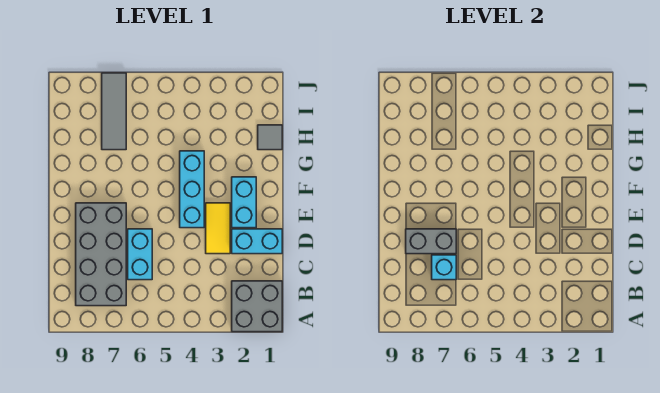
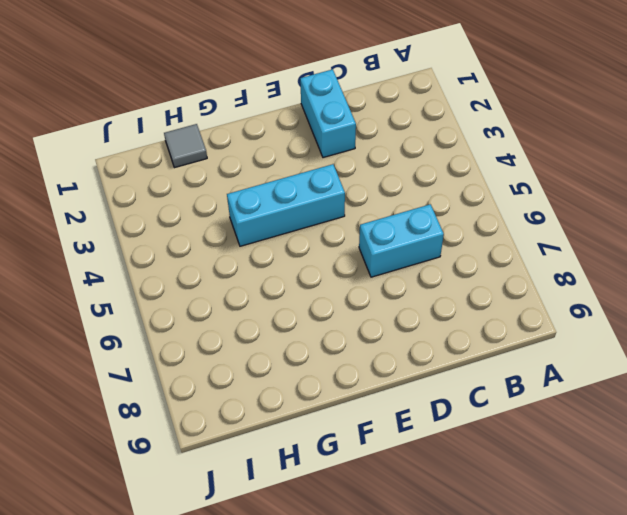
none -> grey 2x2 brick [232,281,282,332]
none -> grey 2x4 brick [76,203,126,306]

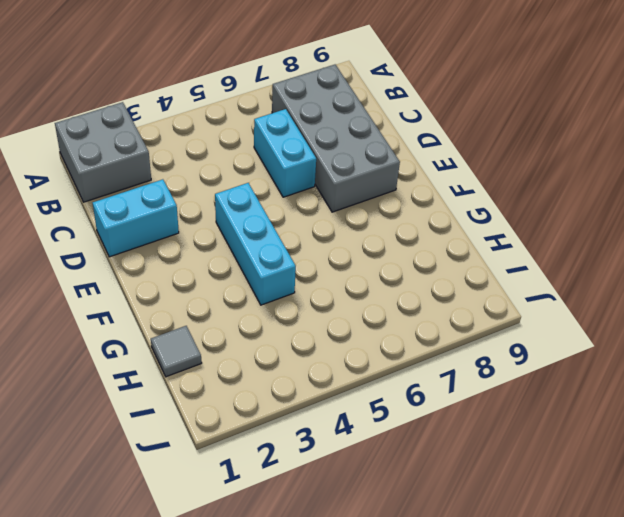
none -> yellow 1x2 tile [206,203,230,254]
none -> cyan 1x2 brick [232,177,256,228]

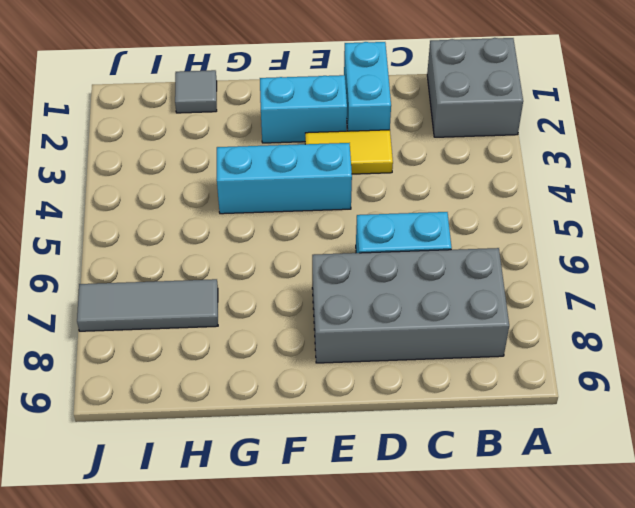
none -> cyan 1x1 brick [432,255,456,280]
none -> grey 1x2 brick [406,229,456,254]

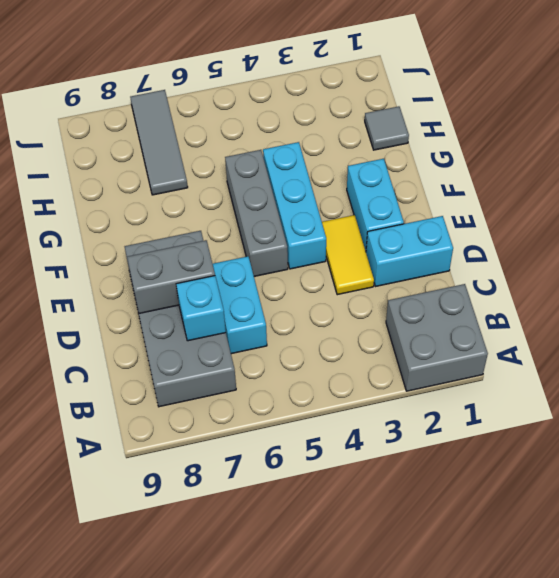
grey 1x3 brick [225,150,288,276] -> none

